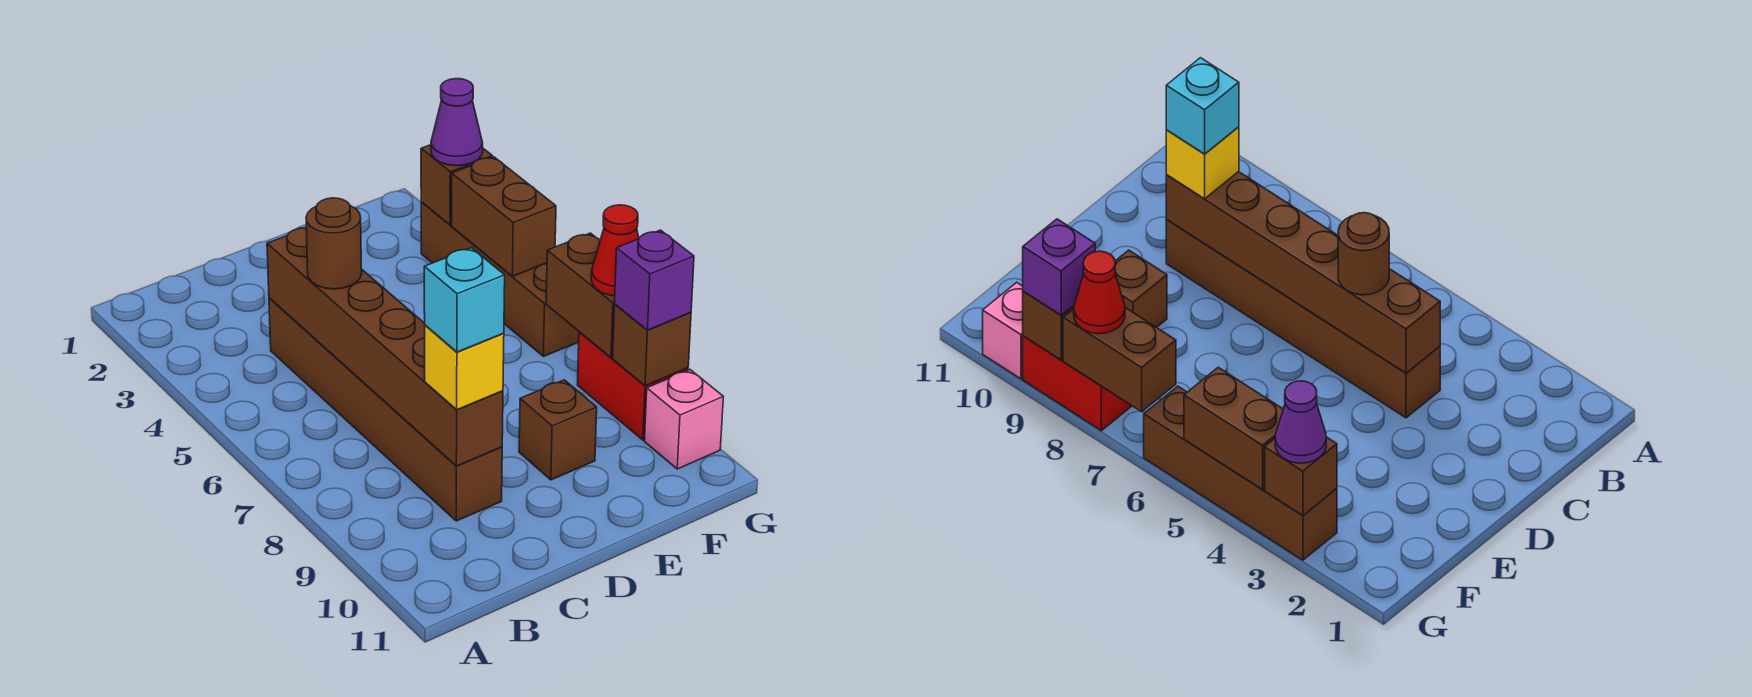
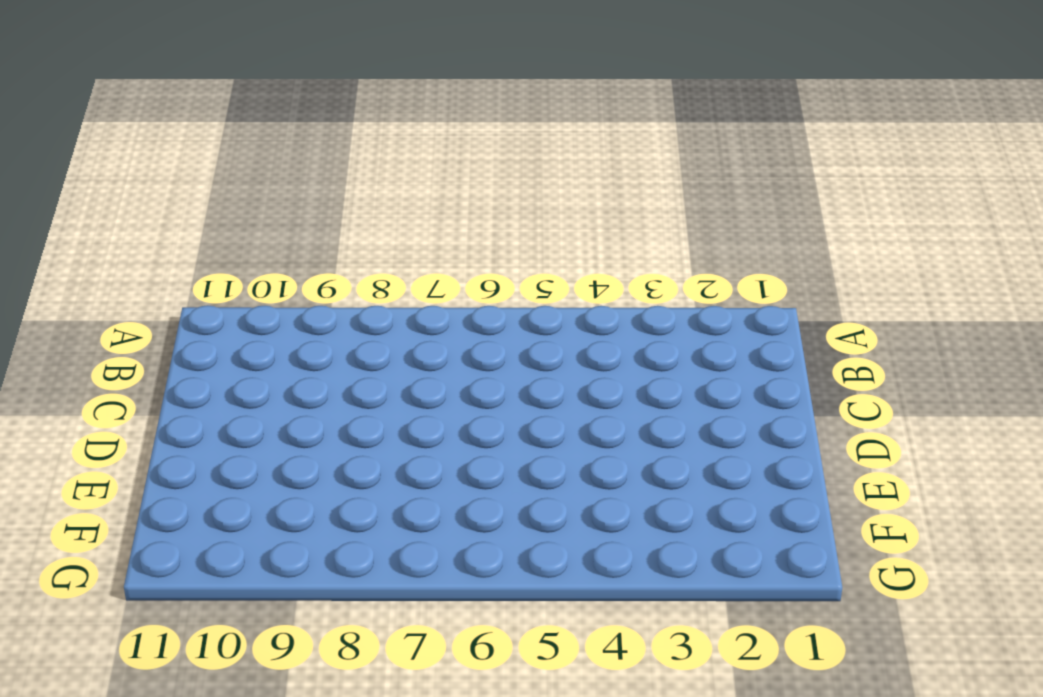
none -> brown 1x6 brick [269,298,502,521]
none -> brown 1x1 brick [519,380,597,480]
none -> brown 1x4 brick [421,202,579,357]

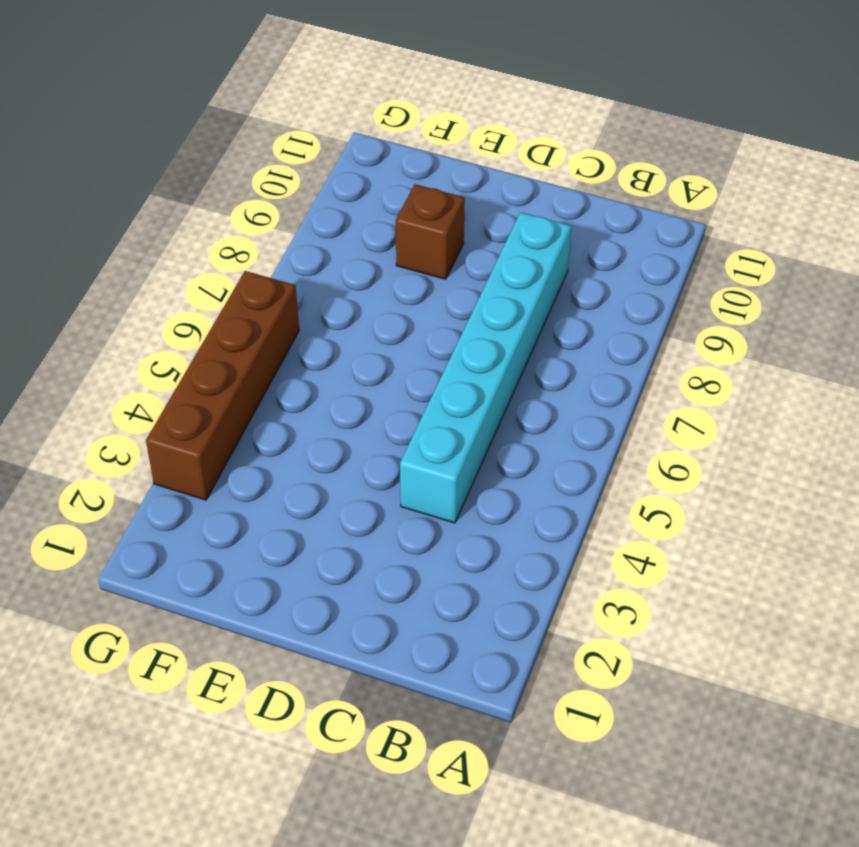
cyan 1x6 brick [400,212,571,523] -> brown 1x6 brick [269,298,502,521]
none -> red 1x2 brick [577,332,688,440]
none -> pink 1x1 brick [644,370,723,469]
none -> brown 1x6 brick [267,228,503,466]

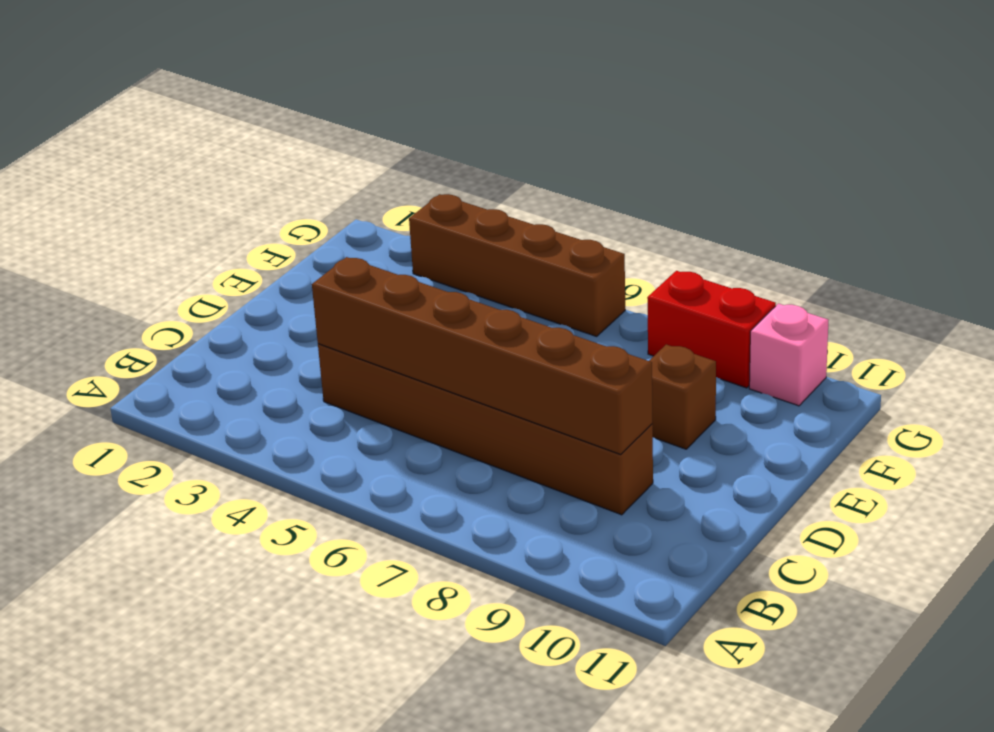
none -> brown 1x1 brick [421,145,493,225]
none -> brown 1x2 brick [452,157,556,276]
none -> brown 1x2 brick [546,233,615,357]

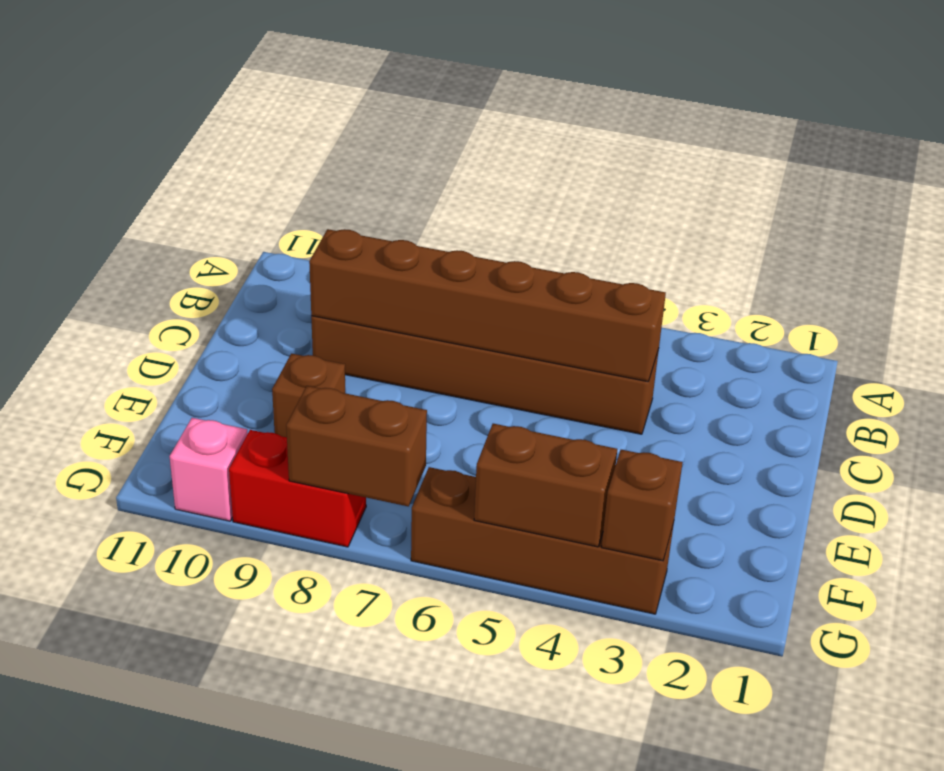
none -> brown 1x1 brick [613,305,691,386]
none -> brown 1x1 round brick [306,198,362,289]
none -> yellow 1x1 brick [425,325,504,410]

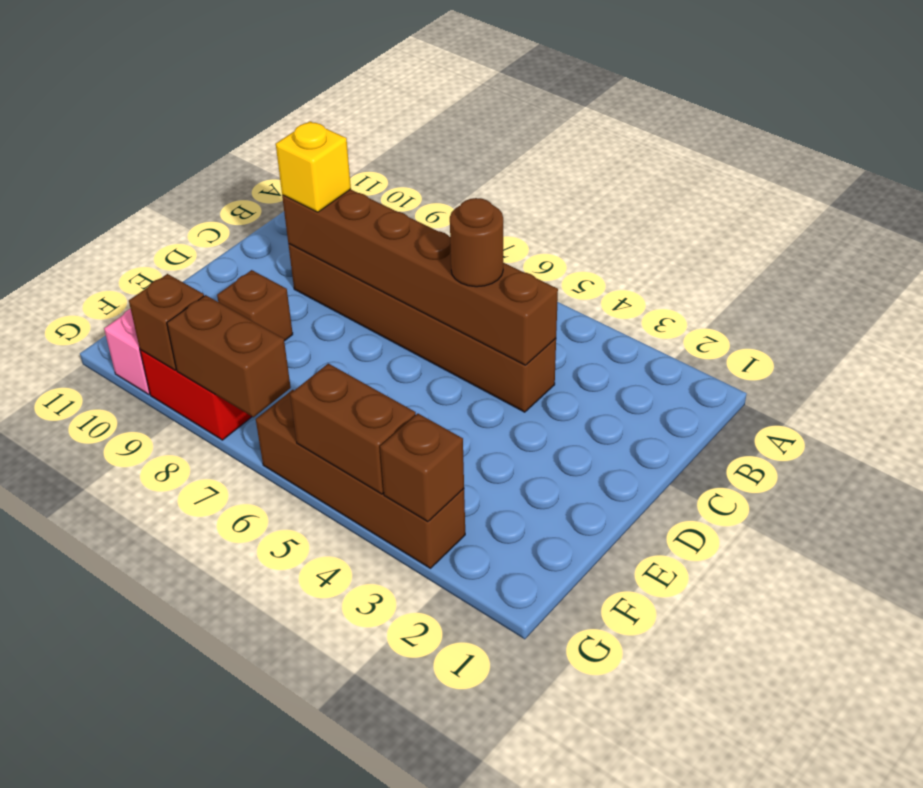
none -> purple 1x1 cone [431,79,483,166]
none -> red 1x1 cone [591,205,639,296]
none -> purple 1x1 brick [615,230,694,330]

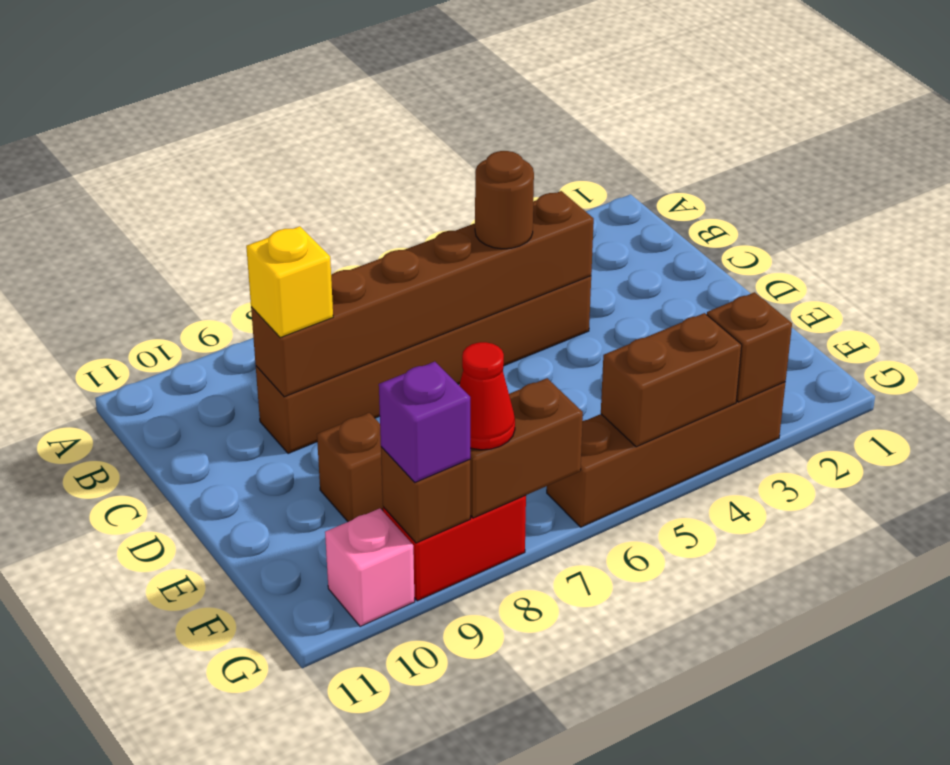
none -> purple 1x1 cone [431,79,483,166]
none -> cyan 1x1 brick [424,248,505,352]

